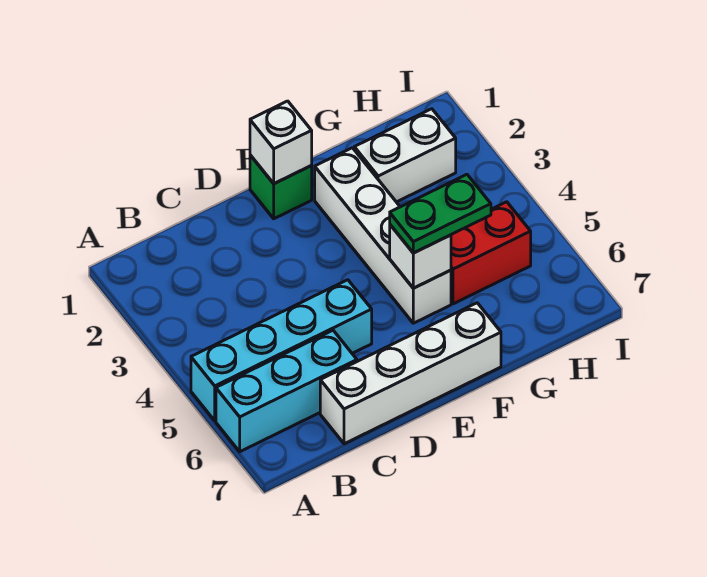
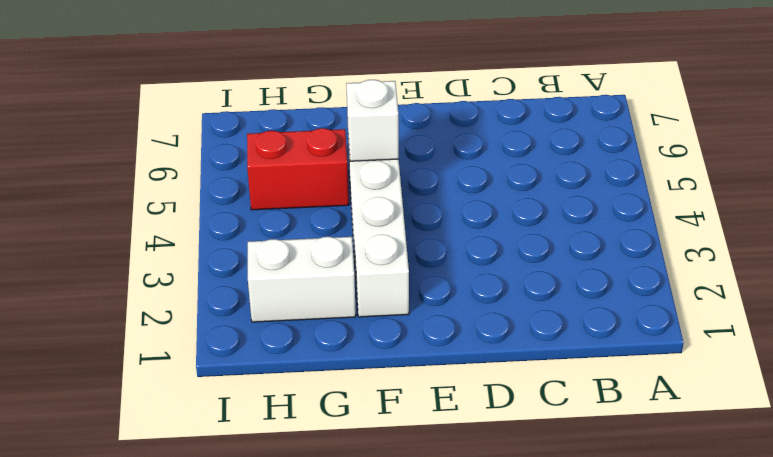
none -> cyan 1x4 brick [191,280,372,421]
none -> cyan 1x3 brick [216,330,357,452]

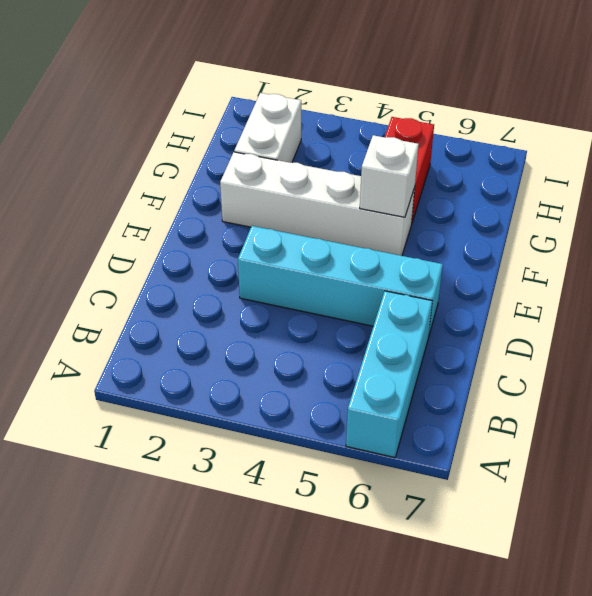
cyan 1x4 brick [238,226,443,338] -> cyan 1x4 brick turned to [191,280,372,421]
none -> white 1x4 brick [320,303,501,444]
none -> green 1x1 brick [250,155,312,219]

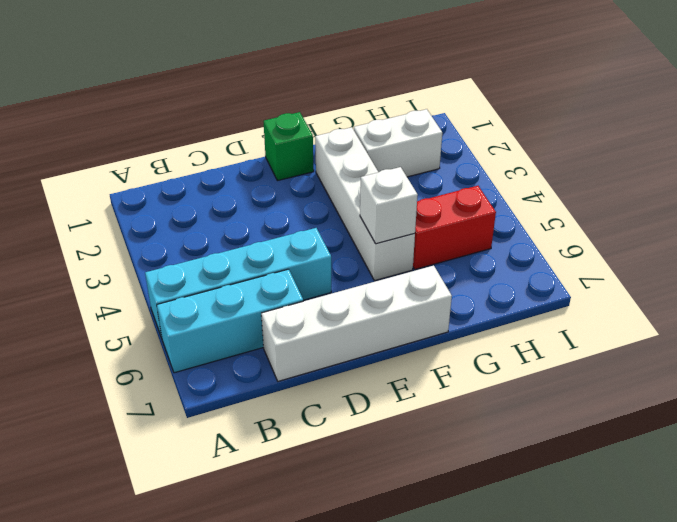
none -> white 1x1 brick [250,101,312,184]
none -> green 1x2 plate [390,174,491,253]

